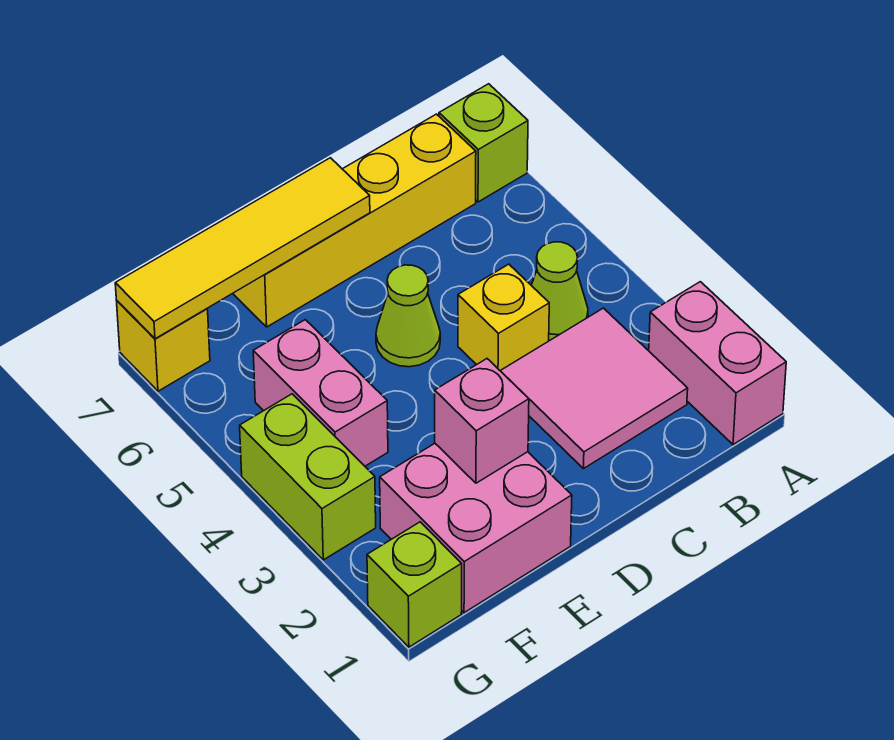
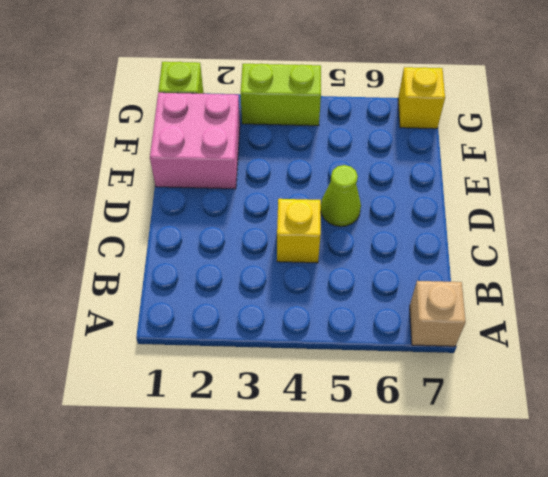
tan 1x1 brick [410,280,466,346] -> lime 1x1 brick [439,84,528,202]
none -> pink 1x2 brick [649,282,786,445]
none -> pink 2x2 tile [500,308,688,469]
none -> lime 1x1 cone [531,242,588,341]

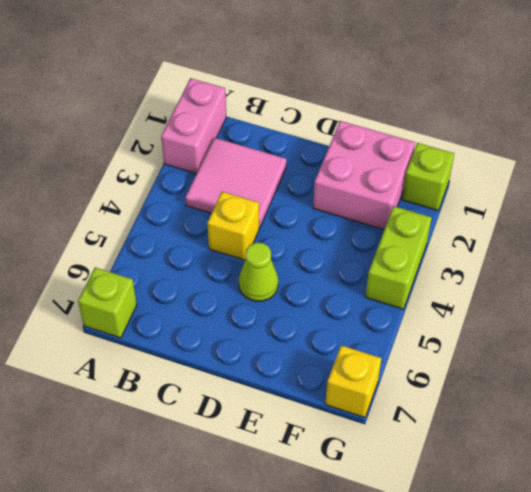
none -> lime 1x1 cone [531,242,588,341]
none -> yellow 1x4 brick [233,114,476,327]
none -> pink 1x2 brick [253,320,388,466]

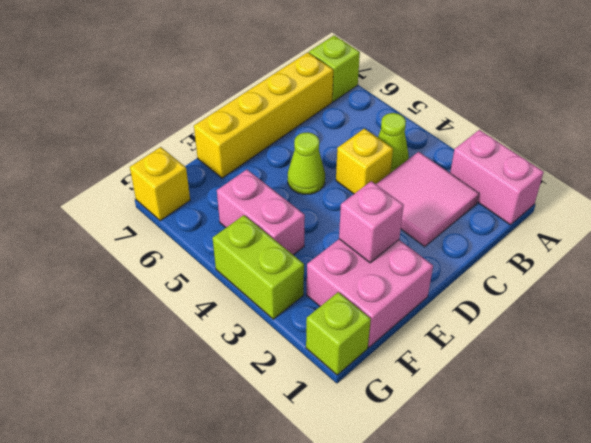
none -> yellow 1x4 tile [115,158,370,339]

